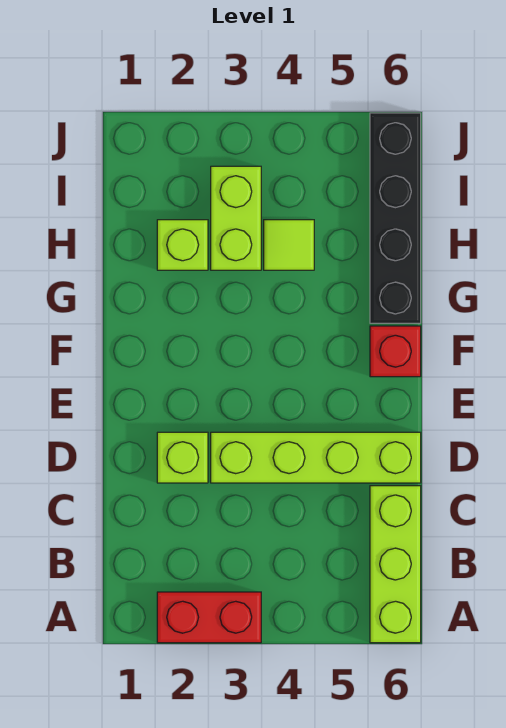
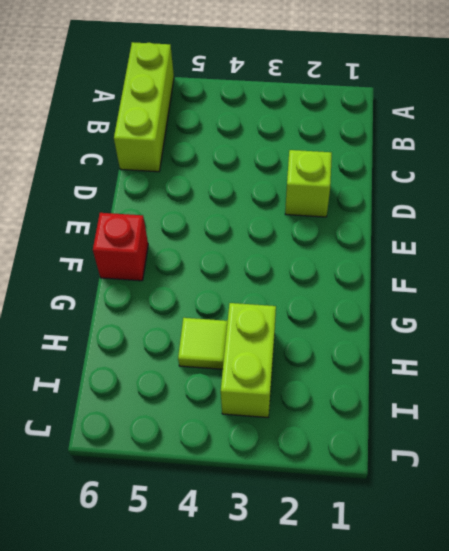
none -> red 1x2 brick [157,592,261,643]
none -> lime 1x4 brick [211,432,421,483]

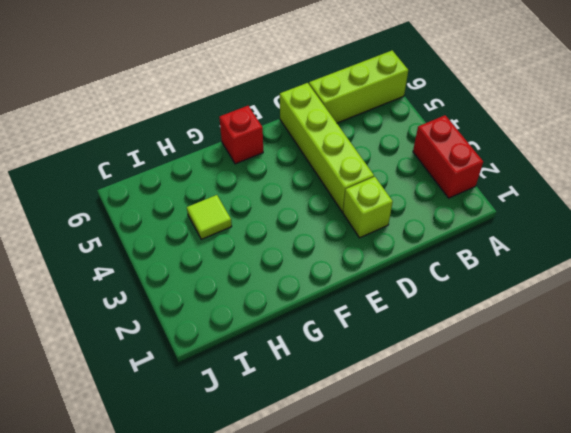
none -> black 1x4 brick [370,113,421,323]
none -> lime 1x1 brick [157,220,208,270]

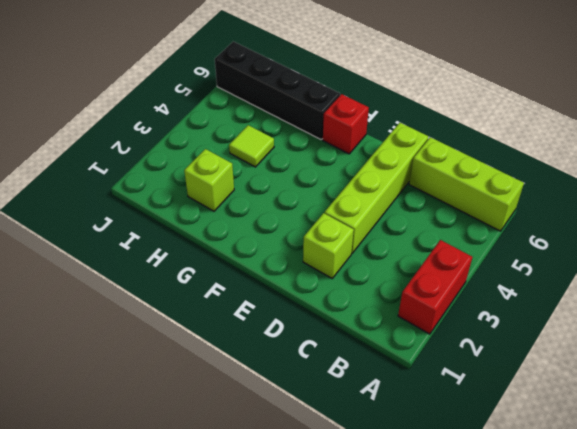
none -> lime 1x2 brick [211,166,261,270]

